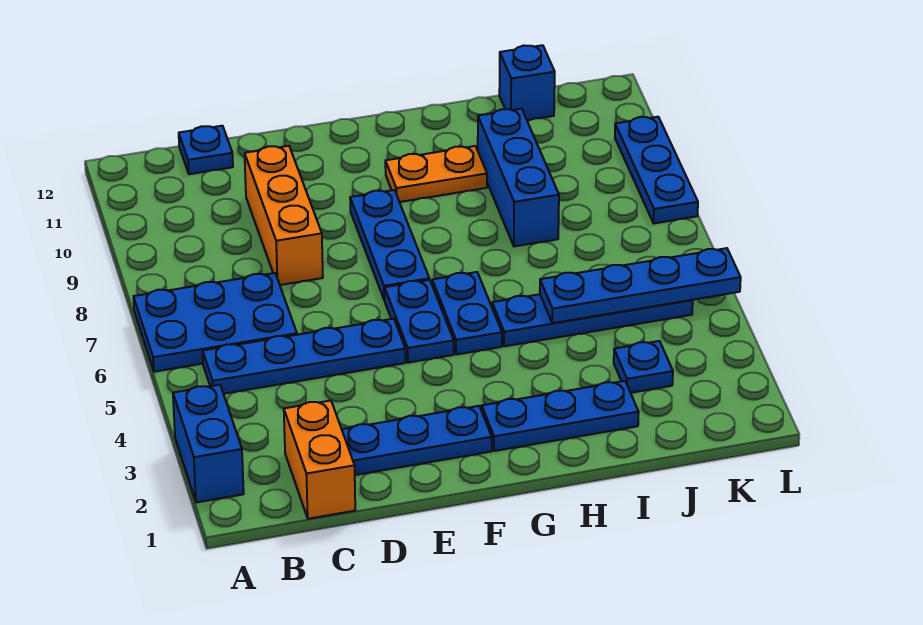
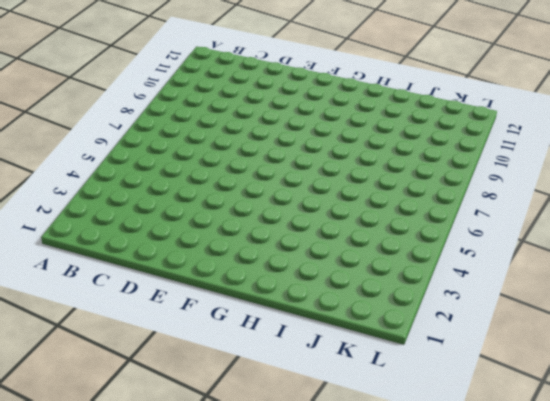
none -> blue 1x2 brick [173,385,244,502]
none -> blue 2x3 plate [133,273,297,372]
none -> blue 1x4 plate [203,319,406,394]

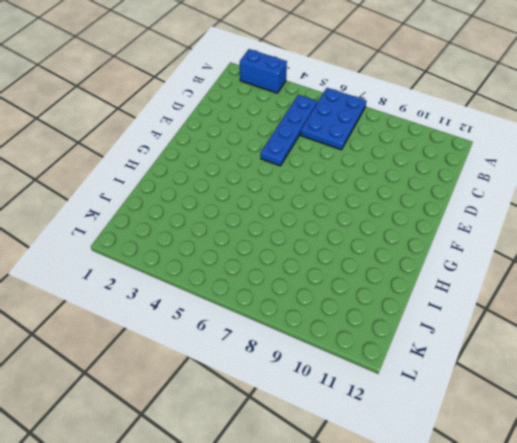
none -> orange 1x2 brick [284,401,355,519]
none -> blue 1x1 plate [179,126,233,174]
none -> blue 1x3 plate [342,406,492,475]

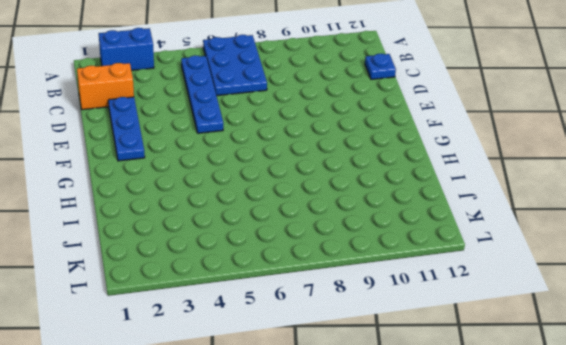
none -> orange 1x3 brick [245,146,323,285]
none -> blue 1x2 plate [385,280,454,363]
none -> blue 1x3 plate [350,190,429,300]

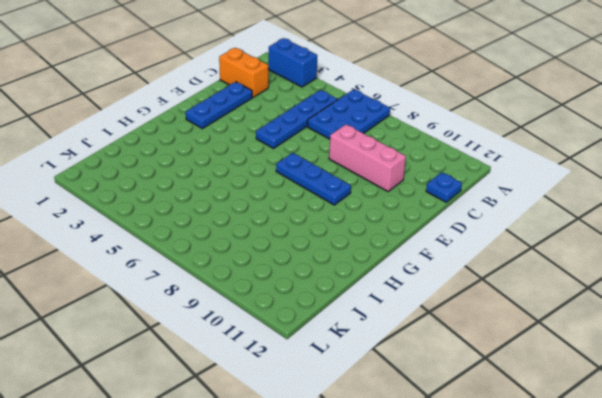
pink 1x3 brick [329,125,406,191] -> orange 1x3 brick [245,146,323,285]
none -> blue 1x2 plate [385,280,454,363]
none -> blue 1x3 plate [482,381,639,451]
none -> blue 1x2 plate [432,272,502,354]

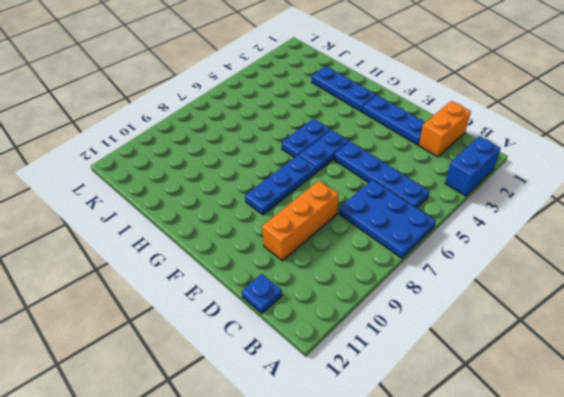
none -> orange 1x2 plate [385,146,487,202]
none -> blue 1x4 plate [492,294,693,346]
none -> blue 1x3 brick [478,109,559,246]

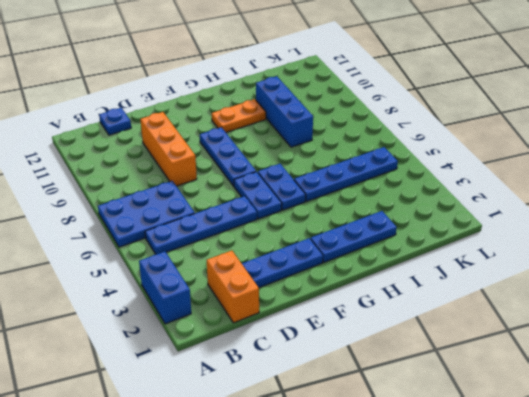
none -> blue 1x1 plate [614,341,673,393]
none -> blue 1x1 brick [499,45,555,120]
none -> blue 1x3 plate [615,117,698,223]

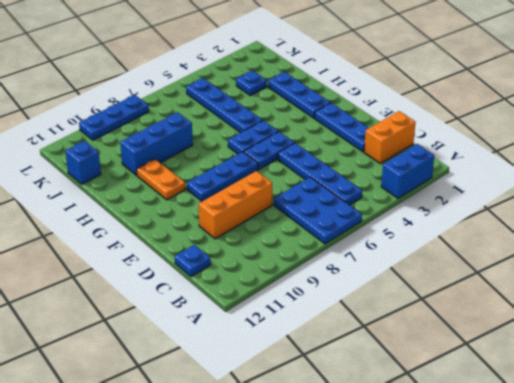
none -> blue 1x4 plate [540,248,741,323]

